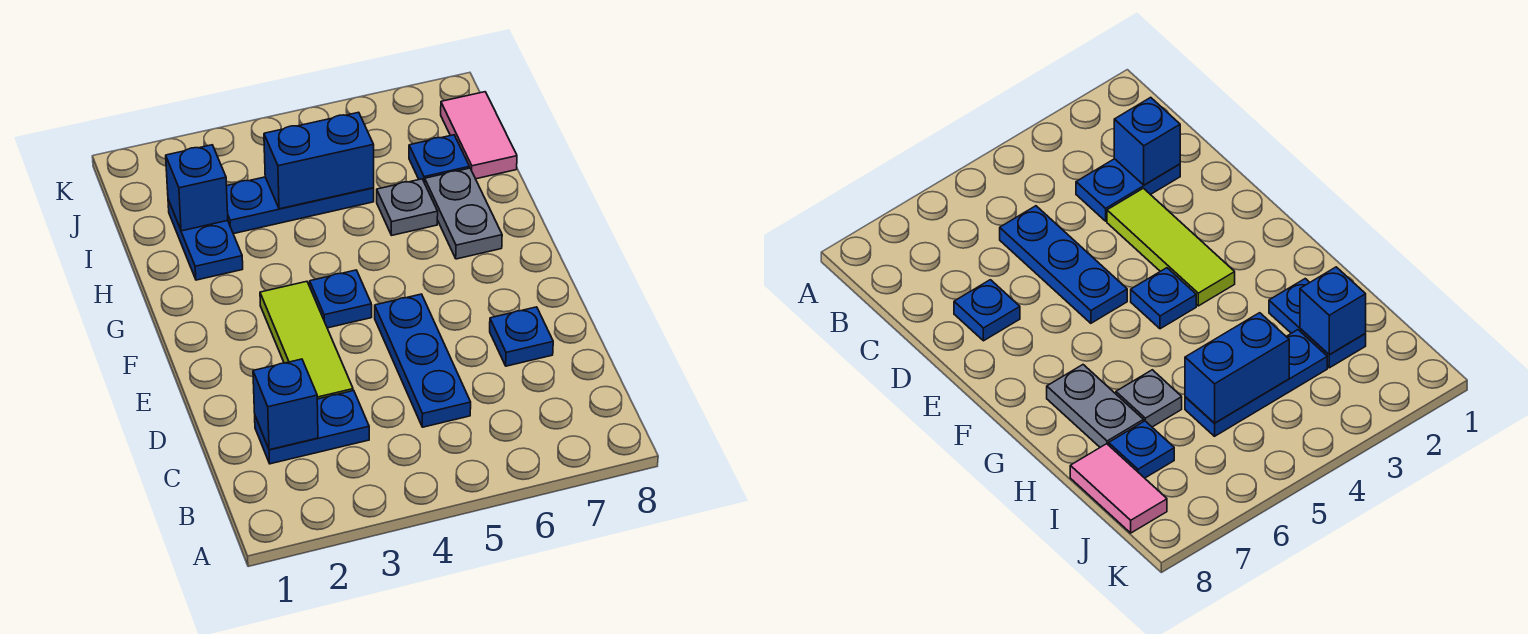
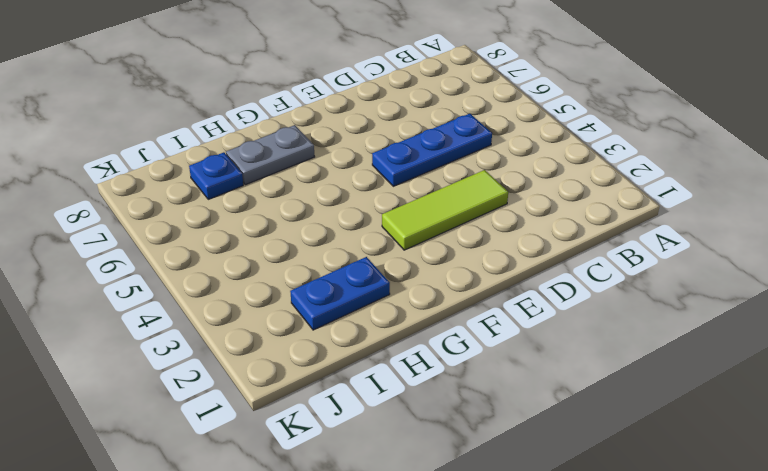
none -> blue 1x2 plate [255,391,369,464]
none -> blue 1x1 plate [490,307,553,366]
none -> blue 1x1 plate [310,270,372,328]

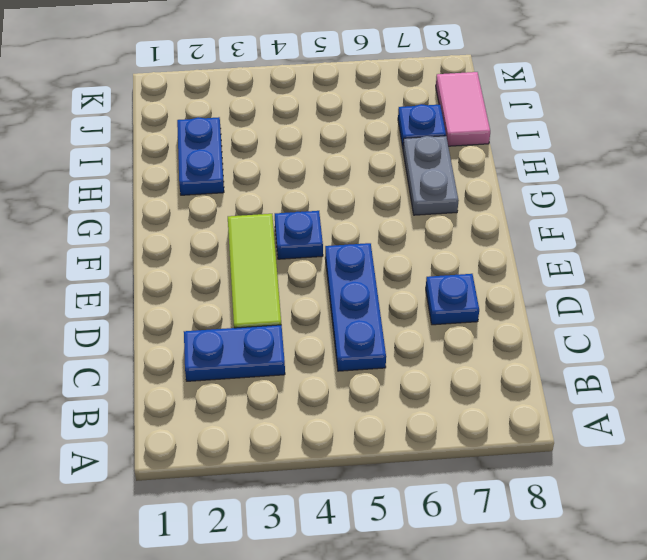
none -> grey 1x1 plate [377,179,438,235]
none -> blue 1x3 plate [227,177,374,234]
none -> blue 1x1 brick [253,359,318,450]

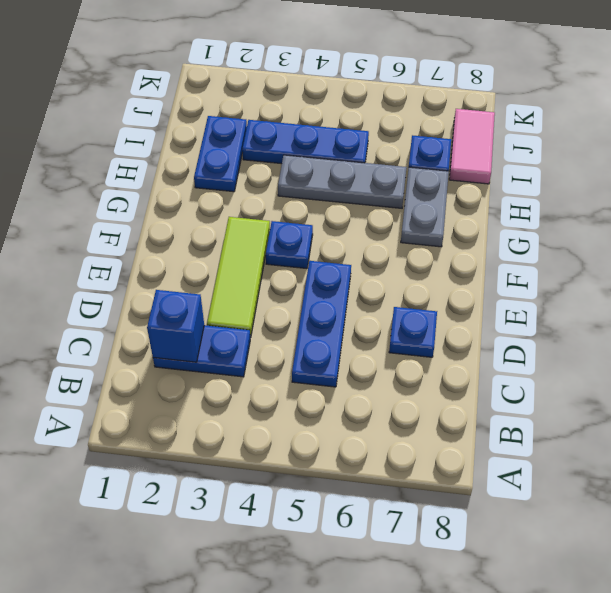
grey 1x3 plate [278,155,407,208] -> grey 1x1 plate [377,179,438,235]
none -> blue 1x1 brick [166,145,228,231]
none -> blue 1x2 brick [264,112,374,209]

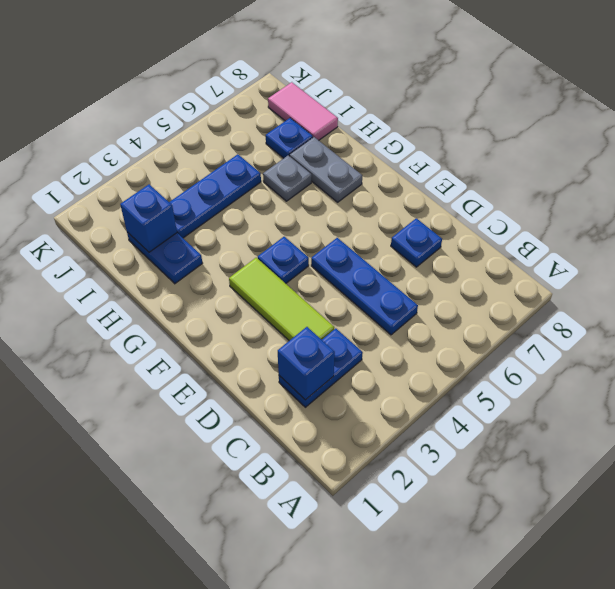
none -> blue 1x2 brick [264,112,374,209]

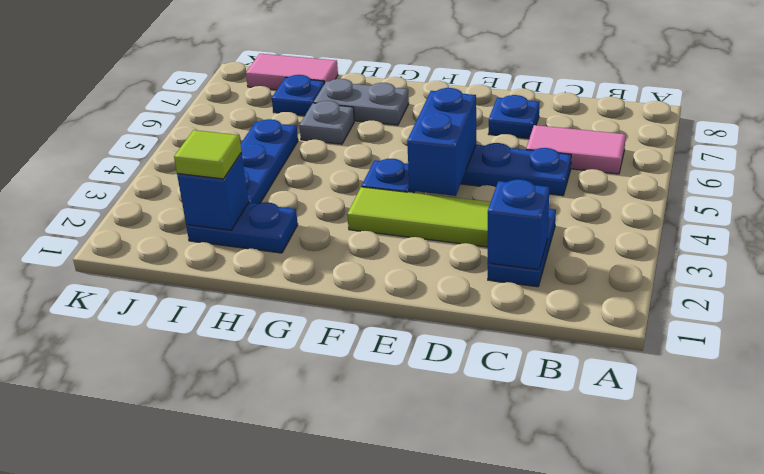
pink 1x2 tile [526,125,626,174] -> none
blue 1x2 brick [407,88,476,196] -> blue 1x2 brick moved to [264,112,374,209]
lime 1x1 tile [174,130,241,179] -> none

